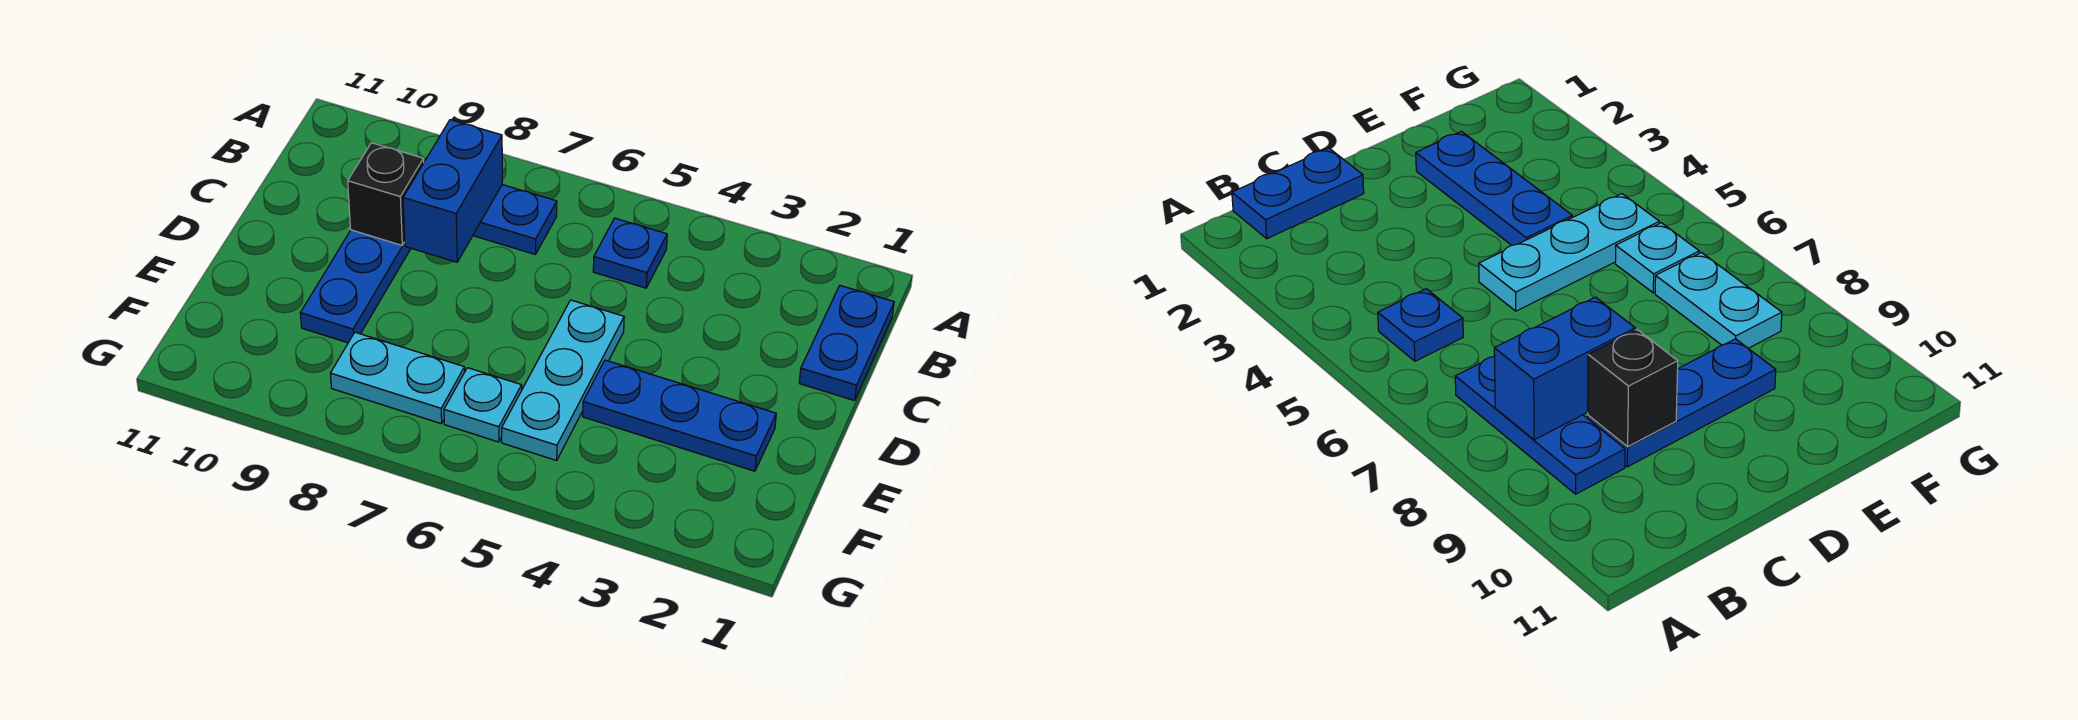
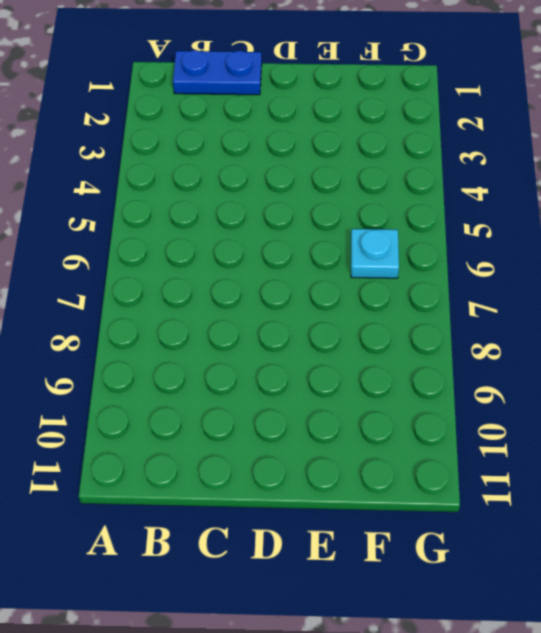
none -> blue 1x1 plate [593,218,667,288]
none -> blue 1x3 plate [424,161,557,254]

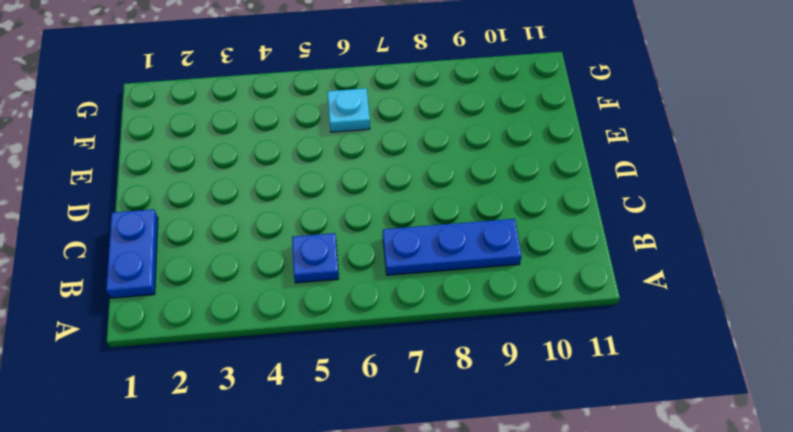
none -> blue 1x3 plate [300,230,411,343]
none -> cyan 1x3 plate [502,300,624,460]

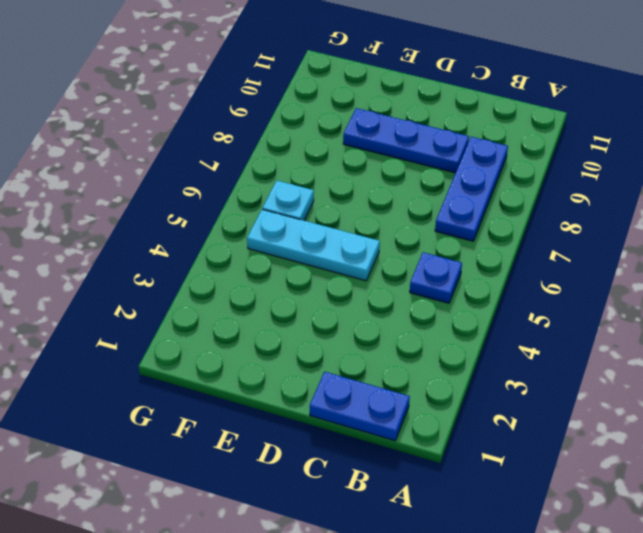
none -> blue 1x3 plate [583,360,776,471]
none -> cyan 1x2 plate [330,332,465,424]

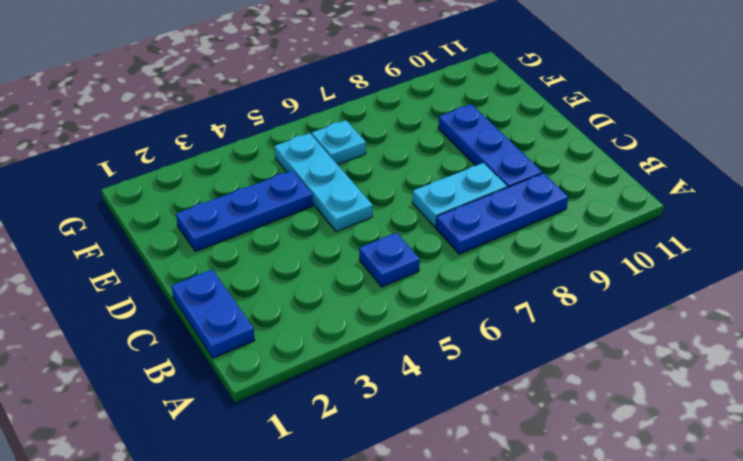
cyan 1x2 plate [412,163,507,227] -> cyan 1x2 plate moved to [330,332,465,424]
none -> blue 1x2 brick [403,120,502,262]
none -> black 1x1 brick [348,143,424,245]

